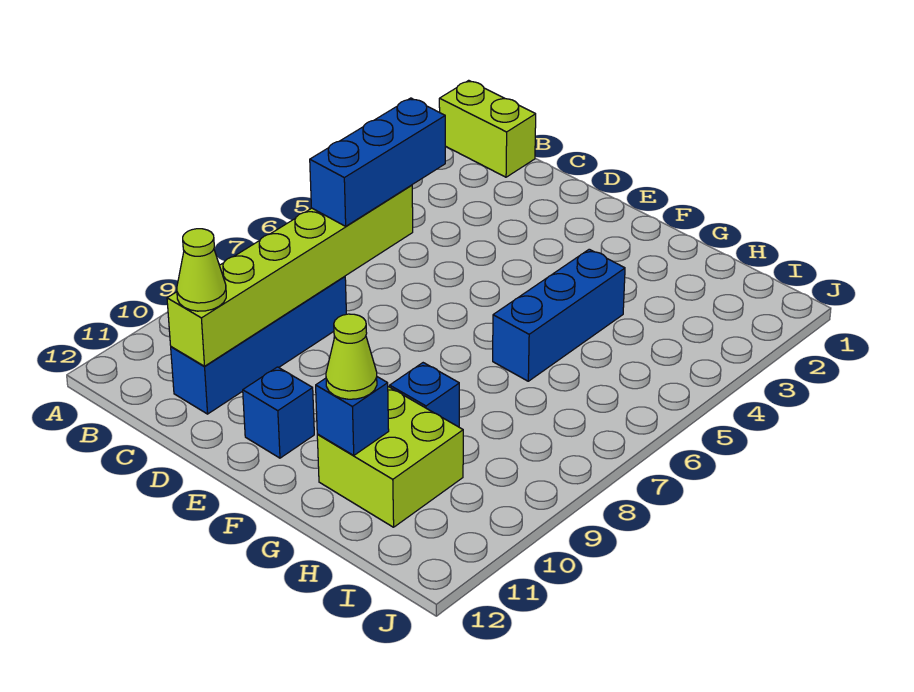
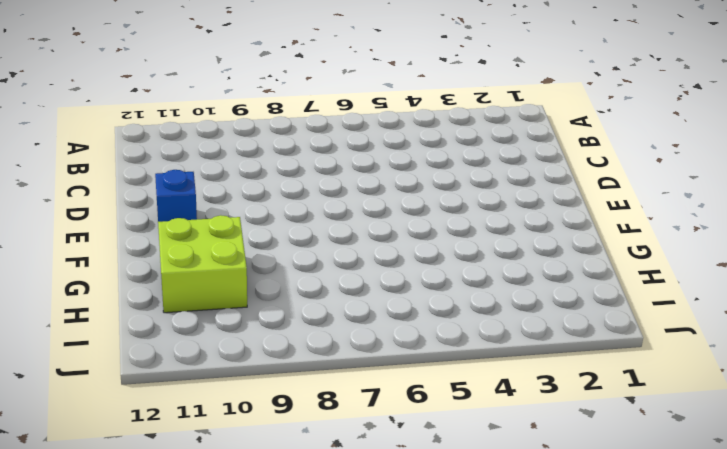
none -> lime 1x2 brick [439,80,536,177]
none -> blue 1x4 brick [171,276,346,414]

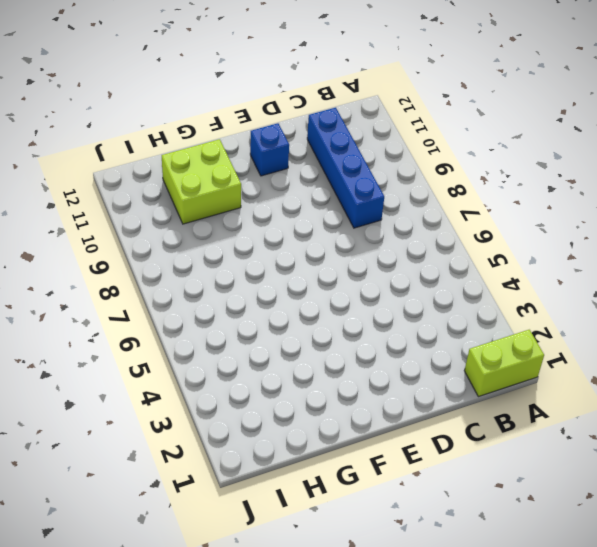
none -> blue 1x3 brick [493,249,625,381]
none -> blue 1x1 brick [390,363,459,427]

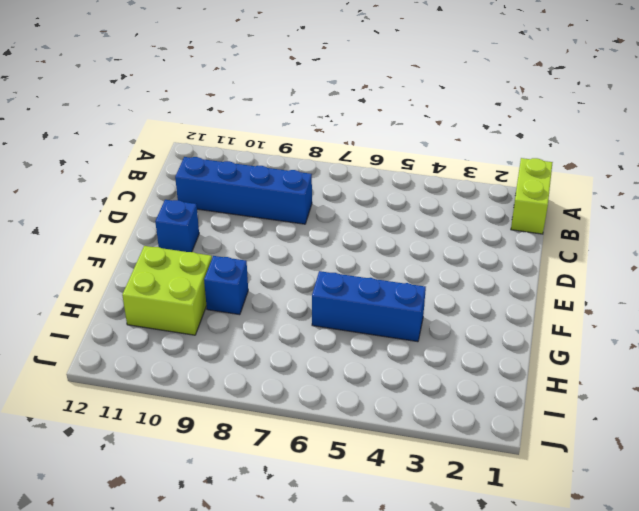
none -> lime 1x6 brick [167,185,413,366]
none -> blue 1x1 brick [316,377,389,456]

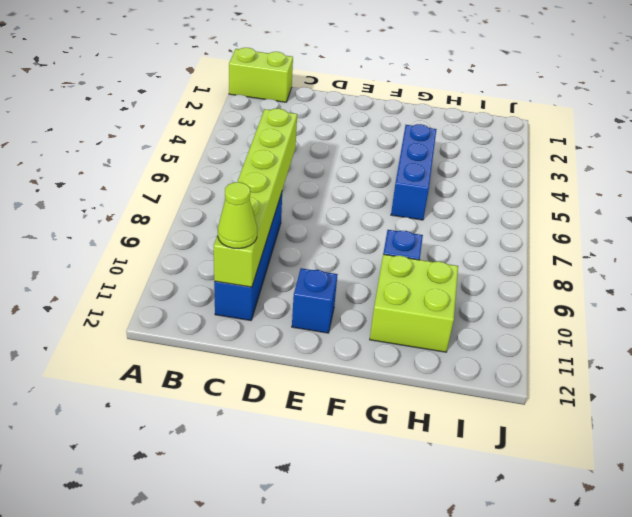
none -> blue 1x1 brick [316,377,389,456]
none -> blue 1x3 brick [310,98,445,226]

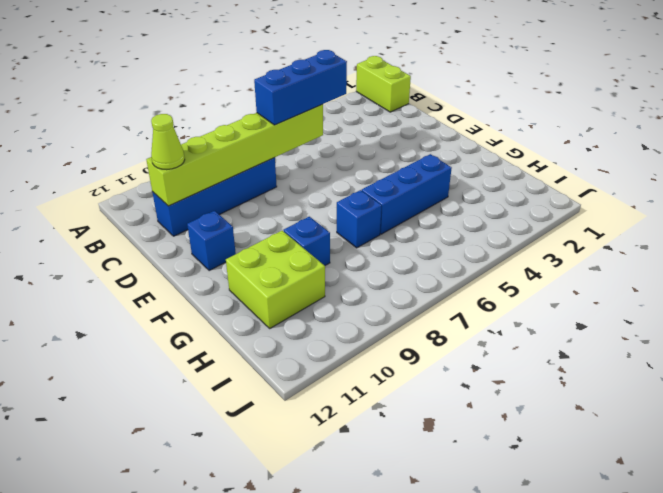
blue 1x1 brick [337,190,381,248] -> blue 1x1 brick moved to [316,377,389,456]
none -> lime 1x1 cone [326,314,377,399]

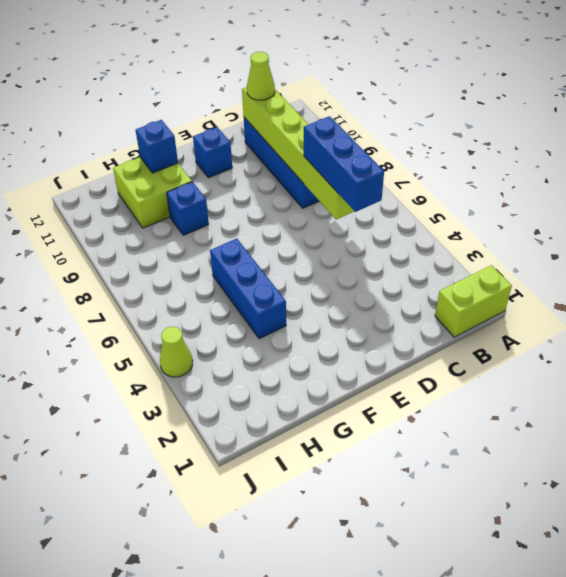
lime 1x1 cone [160,327,193,377] -> lime 1x1 cone moved to [326,314,377,399]

